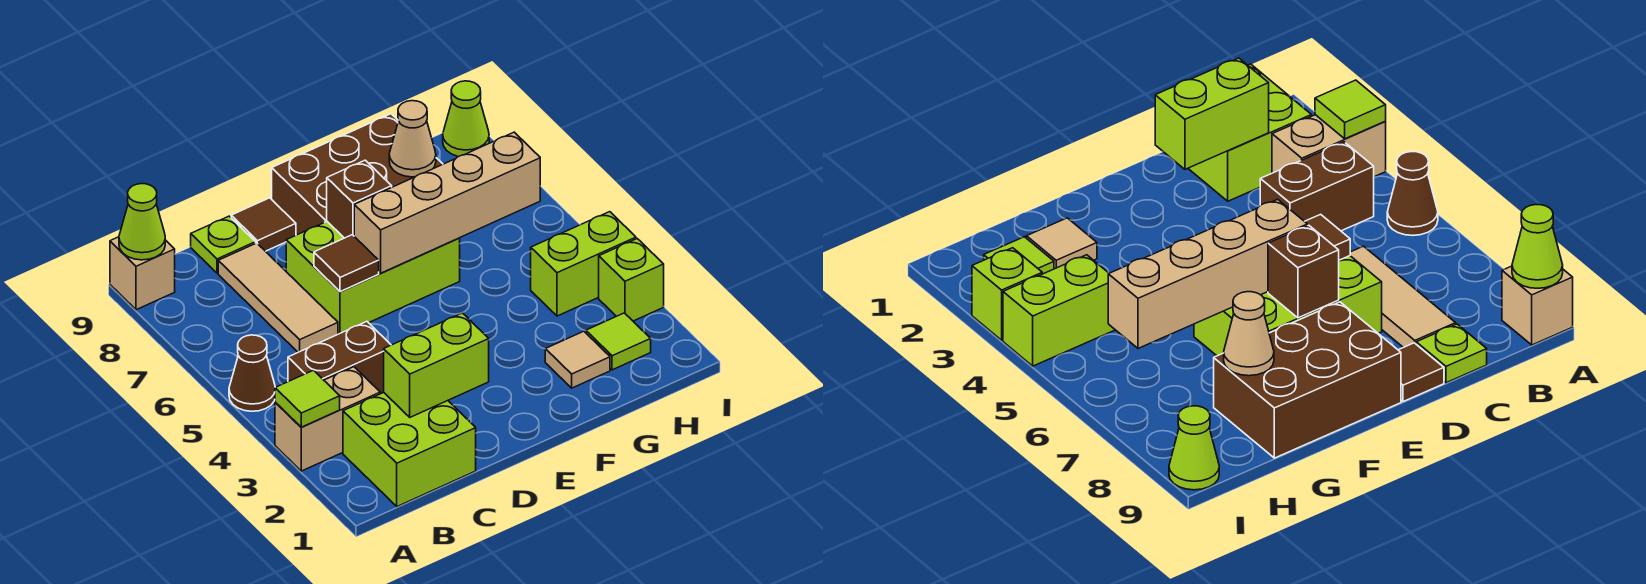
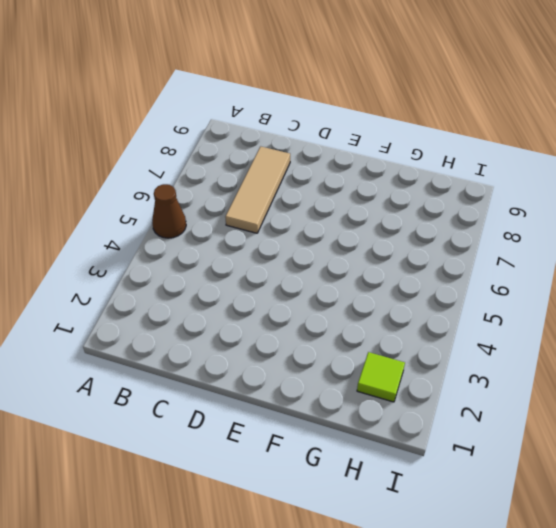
none -> tan 1x2 brick [275,367,380,471]
none -> tan 1x1 brick [110,237,175,310]
none -> lime 2x2 brick [343,393,476,506]

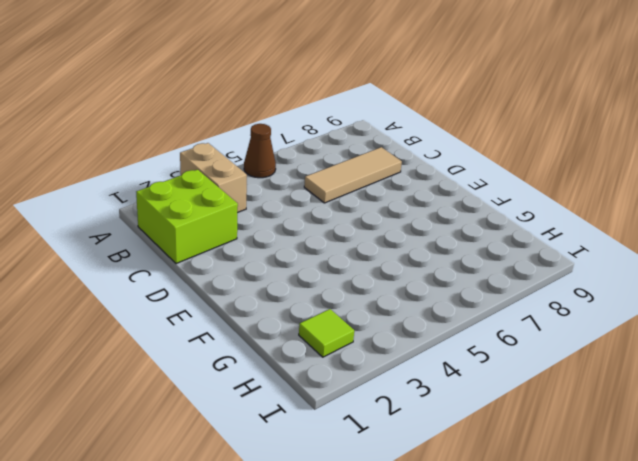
none -> tan 1x1 brick [110,237,175,310]
none -> brown 1x2 brick [288,322,391,394]
none -> lime 1x1 plate [191,216,256,273]

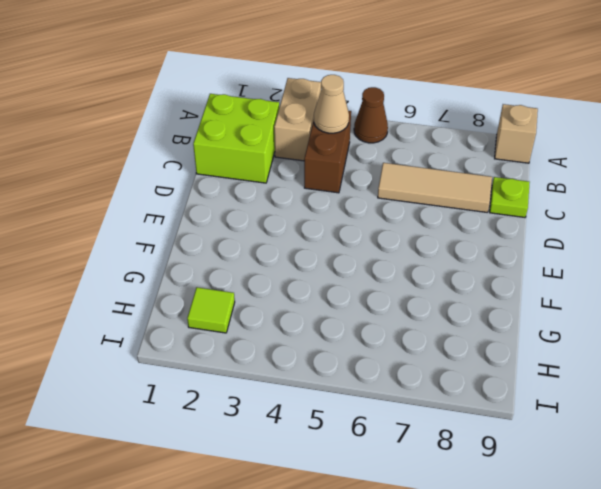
tan 1x1 cone [314,75,349,133] -> tan 1x1 cone moved to [389,101,436,177]
none -> lime 2x3 brick [286,222,460,334]
none -> brown 1x1 tile [231,198,296,251]
none -> brown 2x3 brick [272,114,443,235]

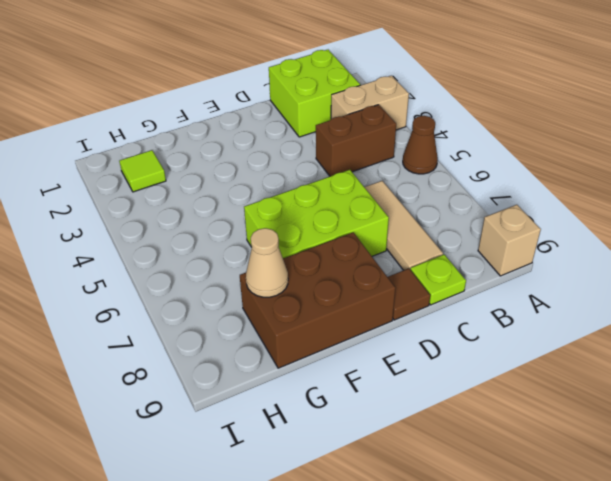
none -> tan 1x1 tile [545,331,610,388]
none -> lime 1x2 brick [531,212,636,316]
none -> lime 1x1 brick [599,239,664,321]

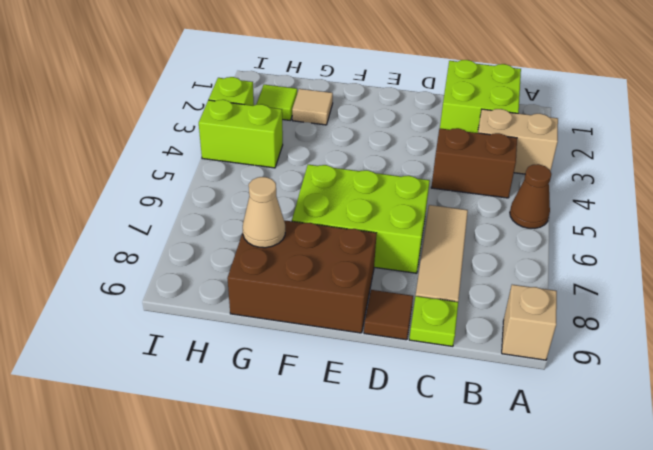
none -> lime 1x1 cone [443,81,489,157]
none -> lime 1x1 tile [275,370,340,427]
none -> lime 1x1 cone [119,184,165,260]

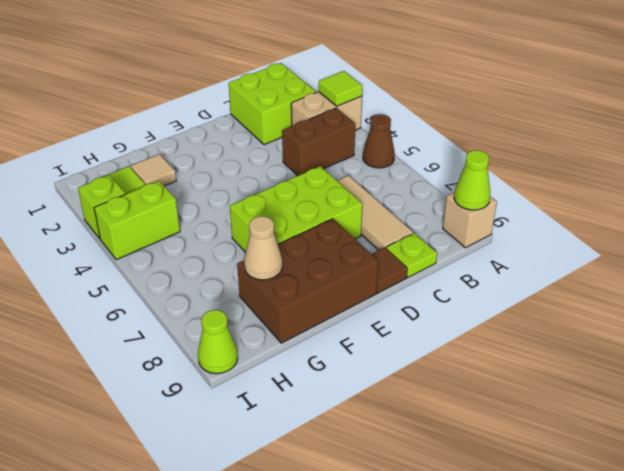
none -> lime 1x2 brick [384,313,489,417]
none -> brown 1x1 tile [314,235,379,292]
none -> tan 1x4 brick [354,132,540,273]

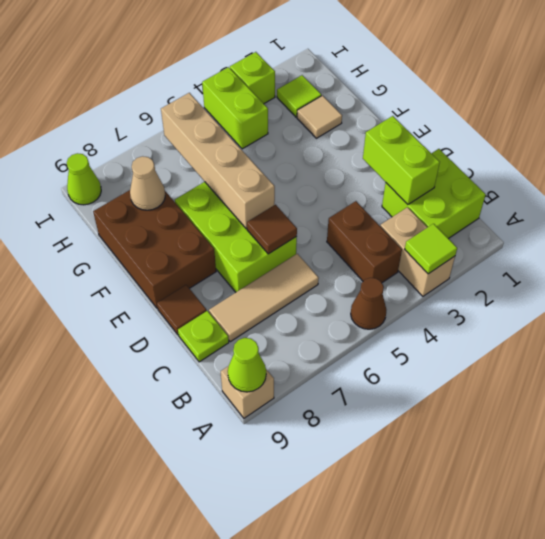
none -> brown 1x1 brick [327,160,392,238]

